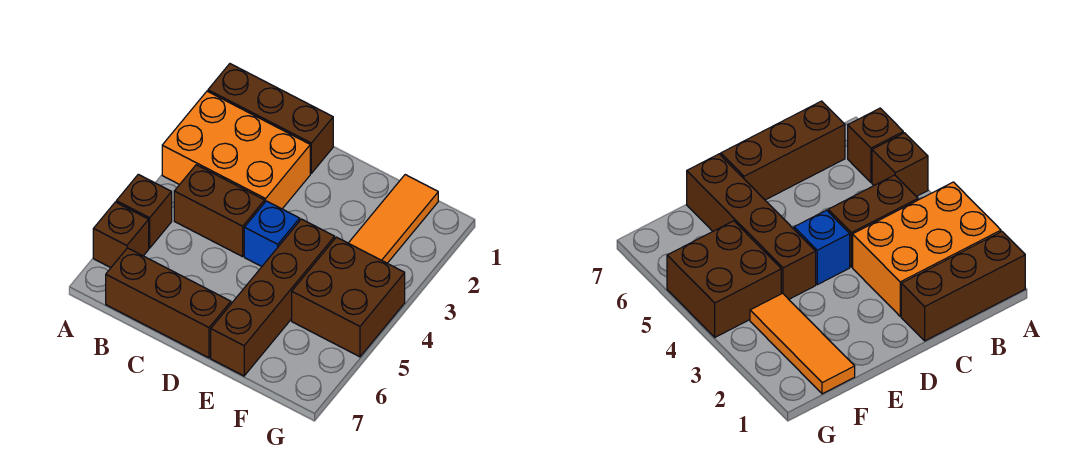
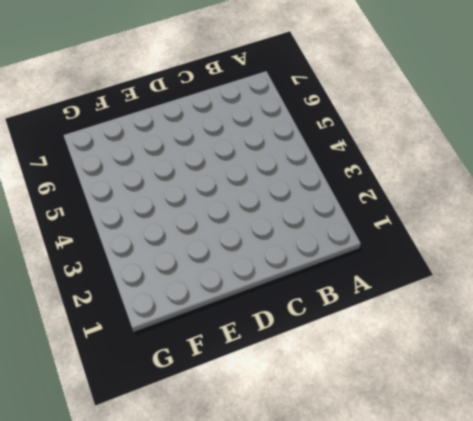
none -> brown 1x3 brick [208,64,333,173]
none -> orange 2x3 brick [162,91,310,209]

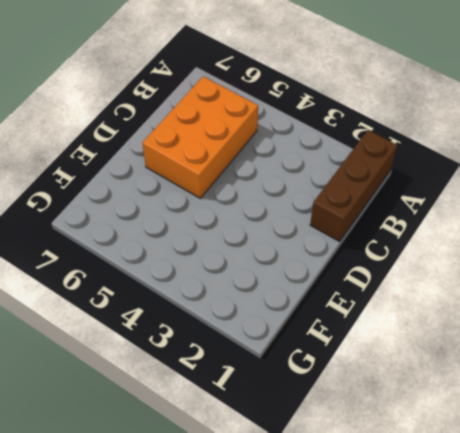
orange 2x3 brick [142,76,258,198] -> orange 2x3 brick moved to [162,91,310,209]
none -> brown 1x1 brick [116,174,172,248]
none -> brown 1x1 brick [93,202,149,268]

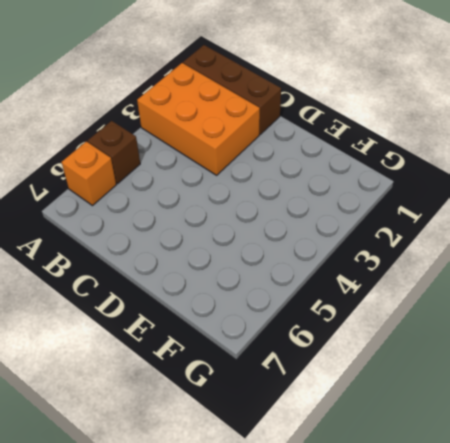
orange 1x1 brick [62,142,116,206] -> brown 1x1 brick [93,202,149,268]
none -> brown 1x2 brick [174,165,265,257]
none -> brown 1x3 brick [106,248,231,358]

